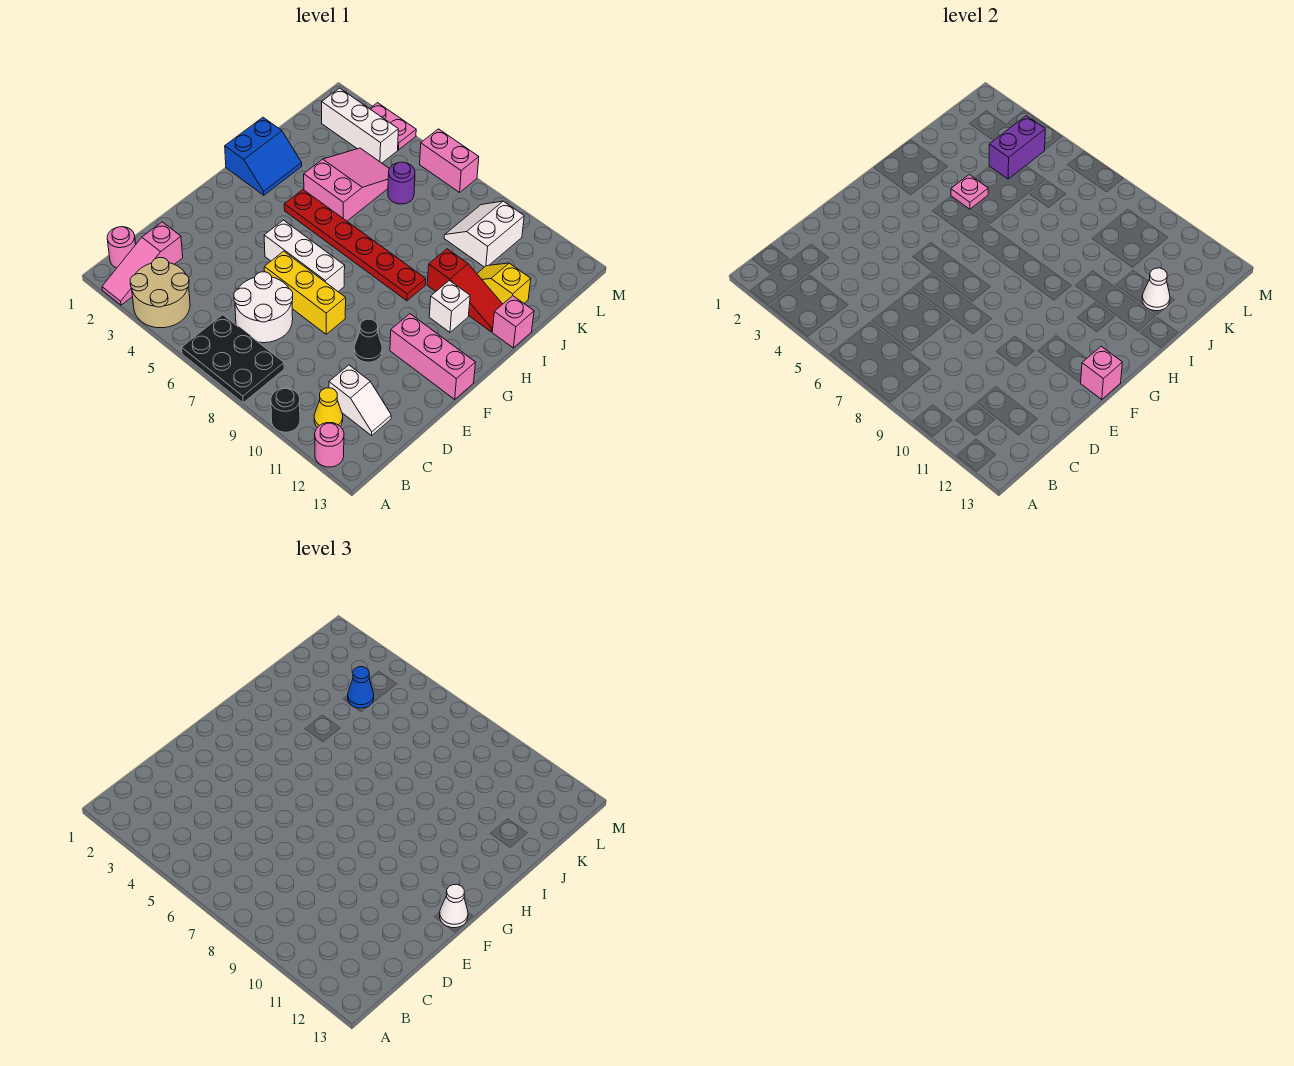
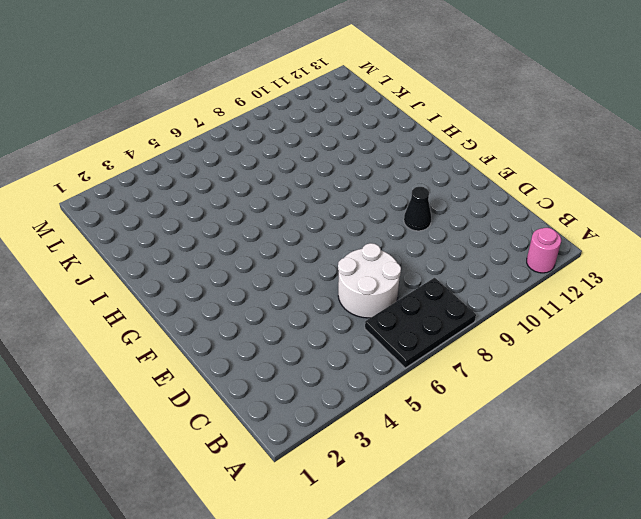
none -> pink 1x3 slope [102,222,183,305]
none -> tan 2x2 round brick [130,258,190,328]
none -> black 1x1 round brick [271,388,300,432]
none -> pink 1x1 round brick [107,227,136,268]

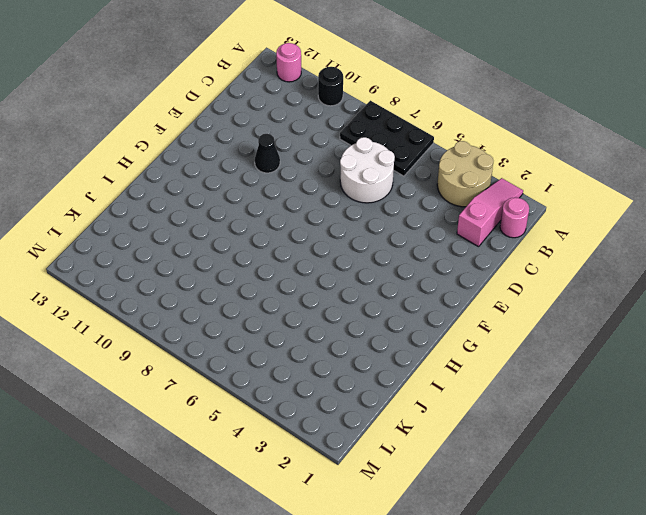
none -> yellow 1x1 cone [314,388,343,427]
none -> white 1x2 slope [329,365,391,436]
none -> yellow 1x3 brick [264,251,346,334]
none -> white 1x3 brick [264,220,345,292]

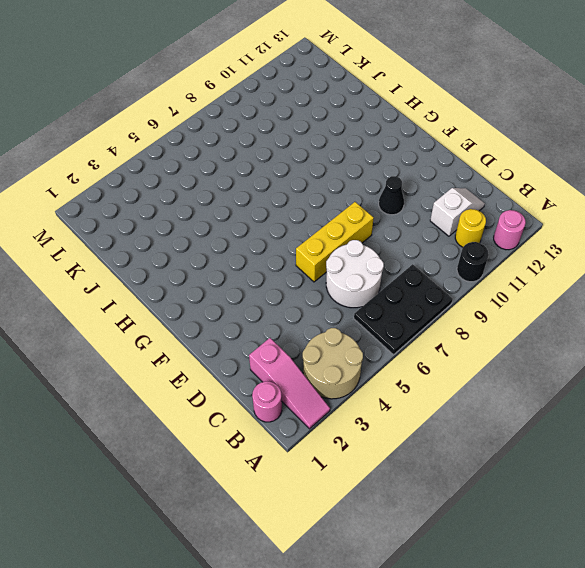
yellow 1x1 round brick [455,209,486,247] -> yellow 1x1 cone [314,388,343,427]
none -> white 1x3 brick [264,220,345,292]
none -> pink 1x3 brick [390,314,476,399]
none -> blue 2x2 slope [225,117,302,195]
none -> red 1x6 plate [284,190,426,301]

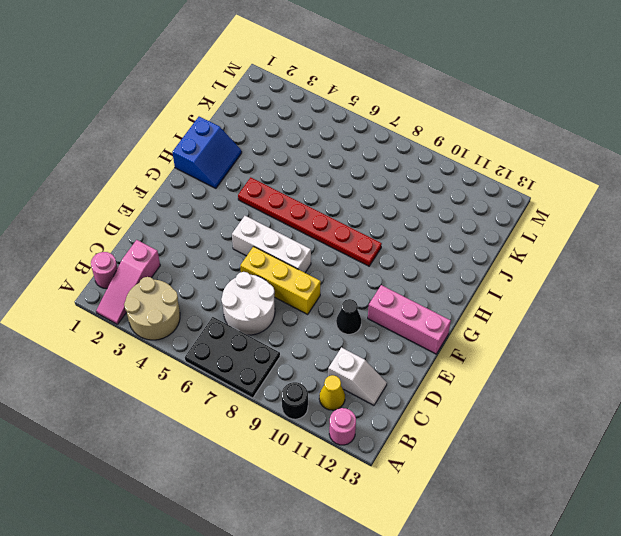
none -> white 1x1 brick [429,281,470,332]
none -> pink 2x3 slope [304,148,389,221]
none -> red 1x3 slope [427,249,502,332]
none -> pink 1x1 brick [492,296,534,348]

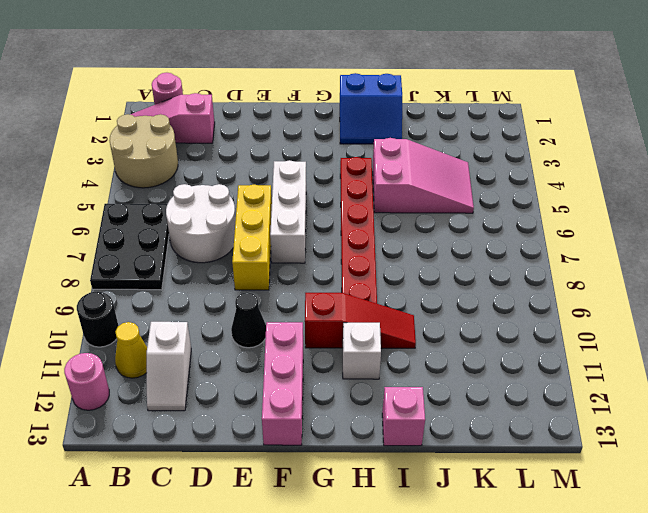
red 1x3 slope [305,293,416,348] -> red 1x3 slope turned to [427,249,502,332]
none -> yellow 1x2 slope [477,263,531,304]
none -> purple 1x1 round brick [388,162,415,204]
none -> white 2x2 slope [444,201,524,267]
none -> white 1x3 brick [322,88,398,163]

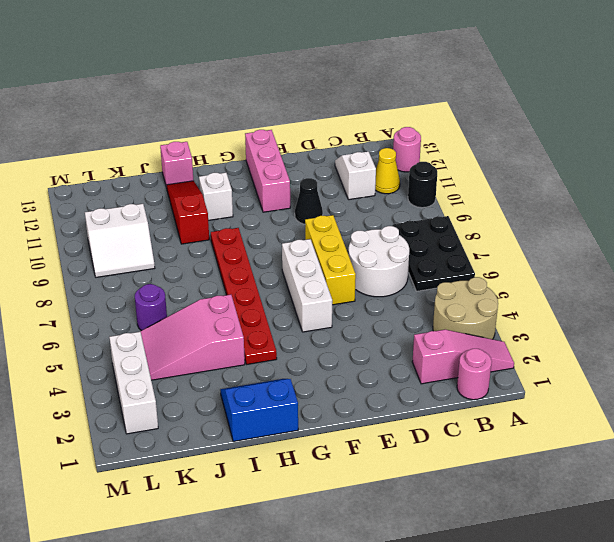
none -> yellow 1x2 slope [477,263,531,304]
none -> pink 1x2 plate [370,103,416,150]
none -> pink 1x2 brick [420,129,479,192]
none -> pink 1x1 brick [1081,346,1123,399]

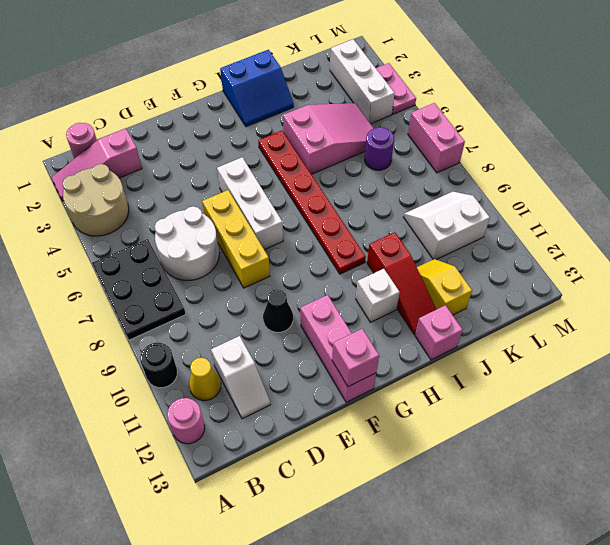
none -> pink 1x1 plate [951,175,988,209]
none -> white 1x1 cone [1142,268,1170,311]
none -> purple 1x2 brick [989,116,1045,179]
none -> white 1x1 cone [440,884,468,928]

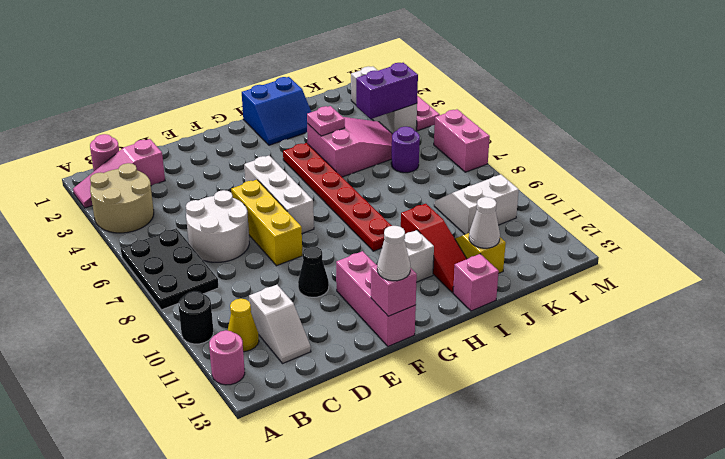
none -> blue 1x1 cone [348,667,374,708]

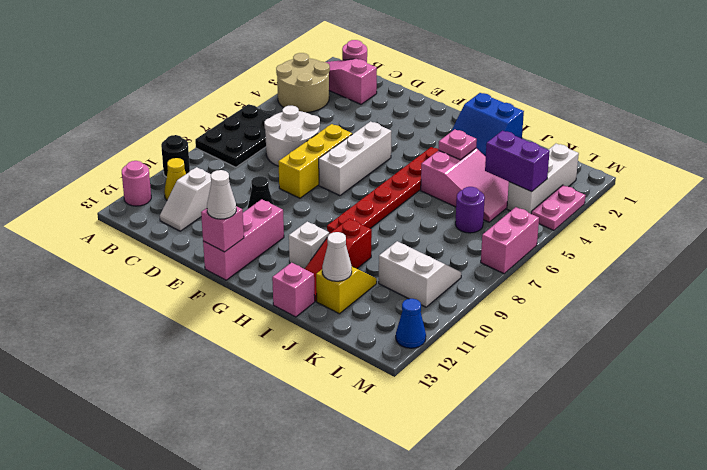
blue 1x1 cone [396,299,426,348] -> blue 1x1 cone moved to [348,667,374,708]

